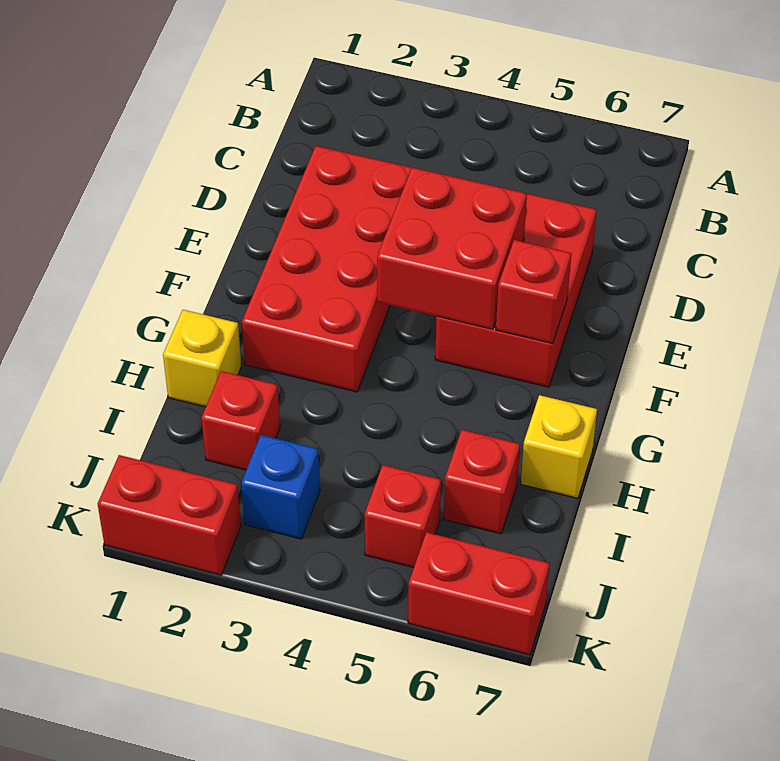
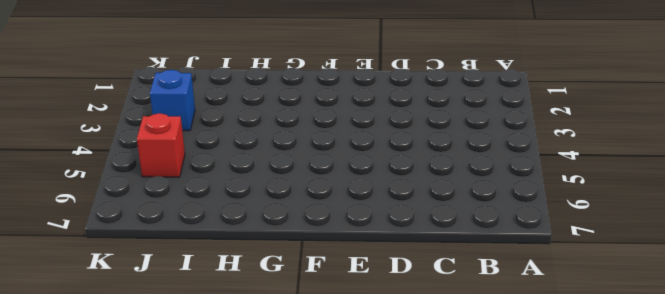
none -> red 2x4 brick [242,146,412,392]
none -> red 2x3 brick [435,194,597,387]
none -> yellow 1x1 brick [163,310,241,407]

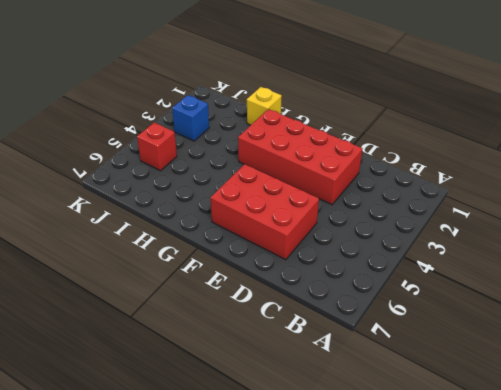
none -> yellow 1x1 brick [521,395,597,498]
none -> red 1x1 brick [201,371,280,470]
none -> red 1x1 brick [444,430,520,534]

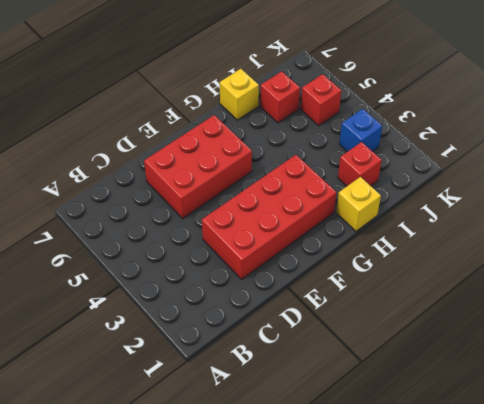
none -> red 1x2 brick [98,455,241,575]
none -> red 1x2 brick [408,532,550,655]
none -> red 2x2 brick [377,168,527,329]

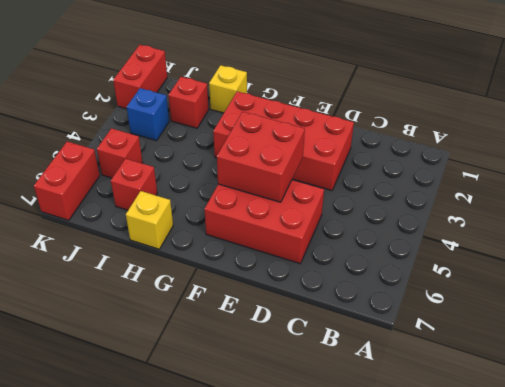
none -> red 1x1 brick [496,240,571,343]

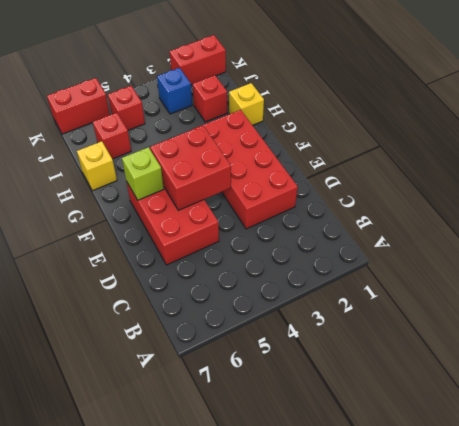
lime 1x1 brick [122,147,164,200] -> red 1x1 brick [496,240,571,343]

